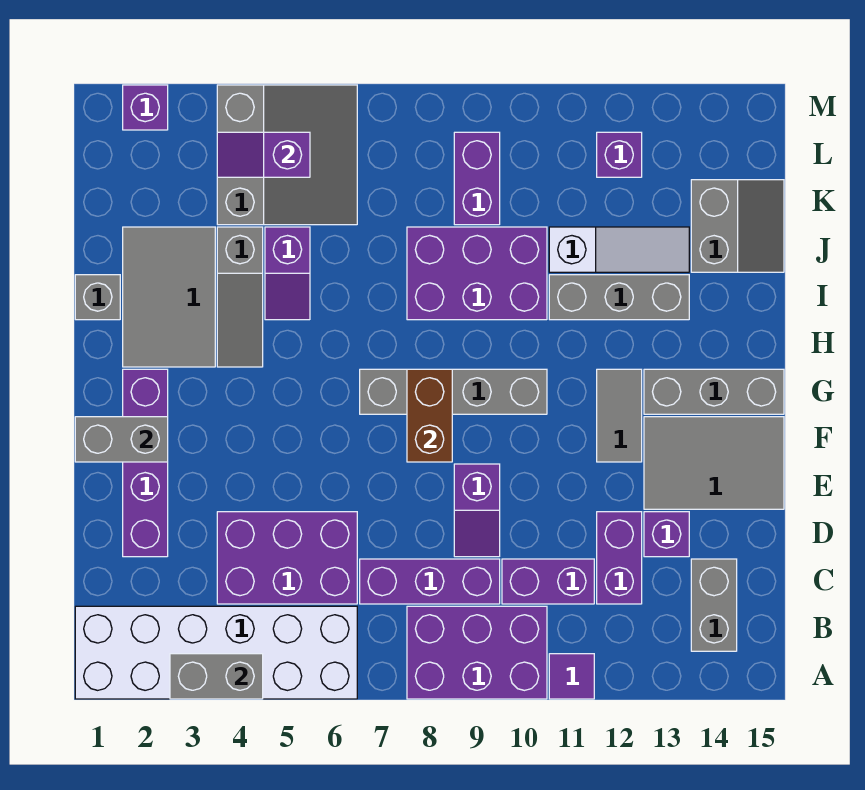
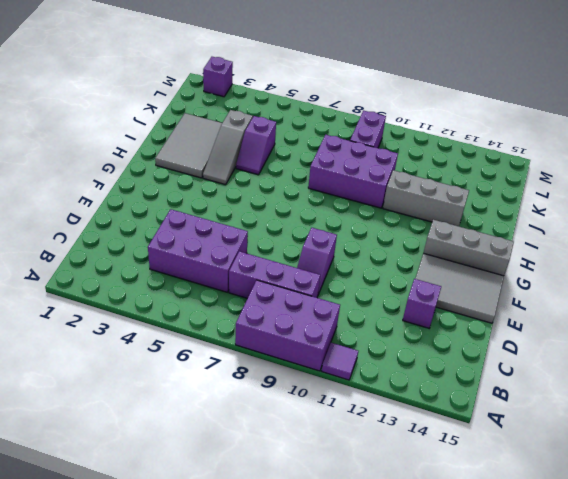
none -> white 2x6 brick [75,606,357,699]
none -> grey 1x2 brick [691,559,737,651]
none -> purple 1x2 brick [502,559,594,604]
none -> purple 1x2 brick [597,512,642,604]

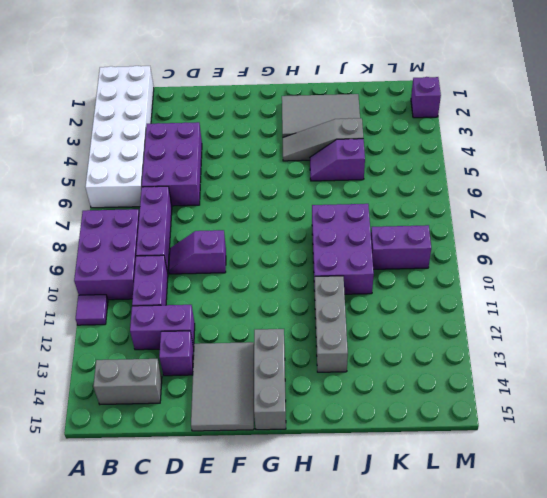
none -> purple 1x4 brick [123,369,168,557]
none -> grey 1x2 tile [597,369,642,462]
none -> grey 1x4 brick [360,369,547,414]
none -> grey 1x1 brick [75,275,120,320]

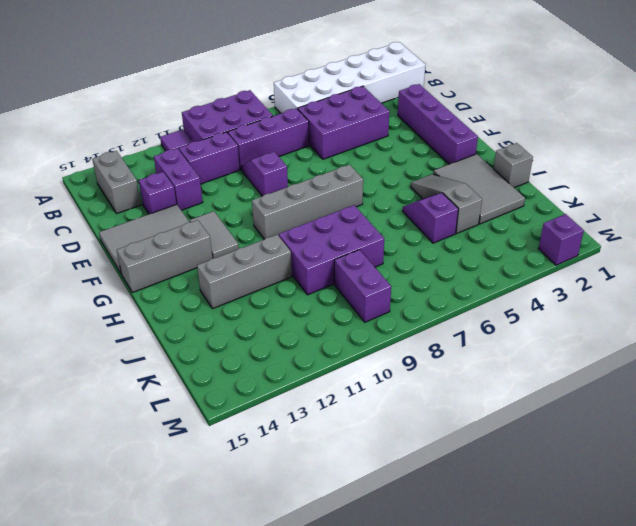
none -> white 1x3 slope [549,227,689,272]
none -> grey 2x2 slope [691,180,784,272]
none -> grey 3x3 slope [217,85,357,225]
none -> purple 1x1 brick [597,132,642,177]

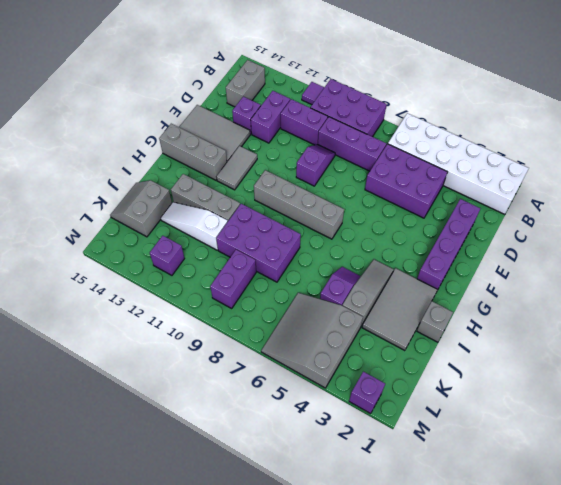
none -> grey 1x2 brick [170,654,263,699]
none -> grey 1x2 brick [75,417,168,462]
none -> brown 1x2 brick [407,369,452,462]
none -> purple 1x2 slope [217,132,310,177]

